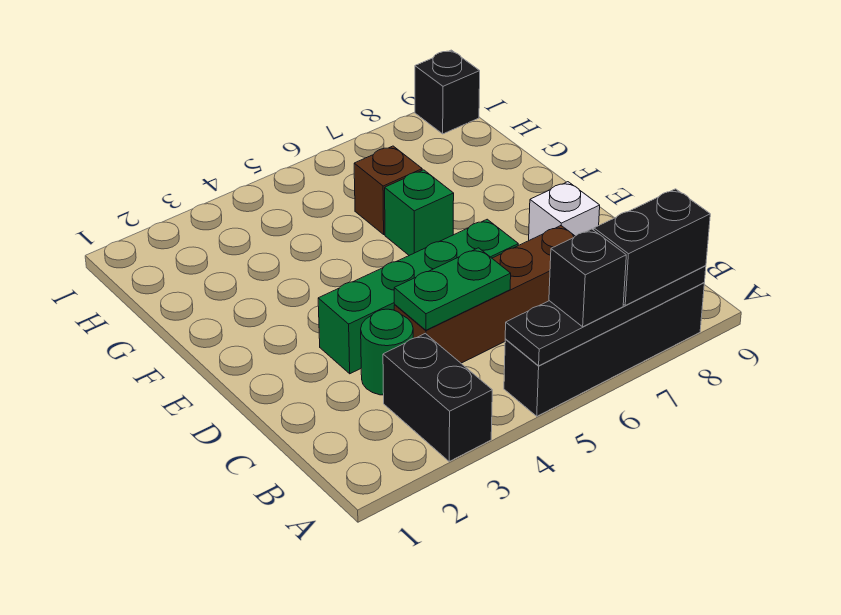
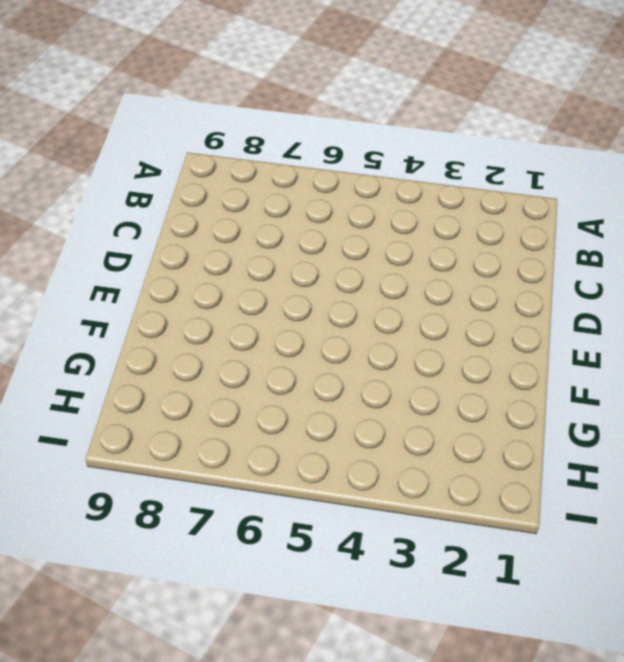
none -> black 1x2 brick [383,333,492,461]
none -> black 1x4 brick [504,283,704,416]
none -> green 1x1 round brick [361,309,413,395]

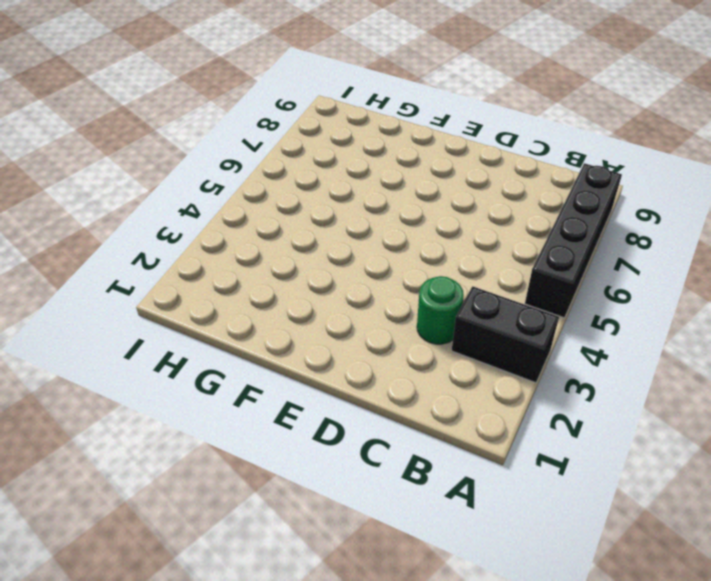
none -> brown 1x4 brick [394,226,575,363]
none -> green 1x4 brick [318,219,518,374]
none -> white 1x1 brick [529,182,600,240]

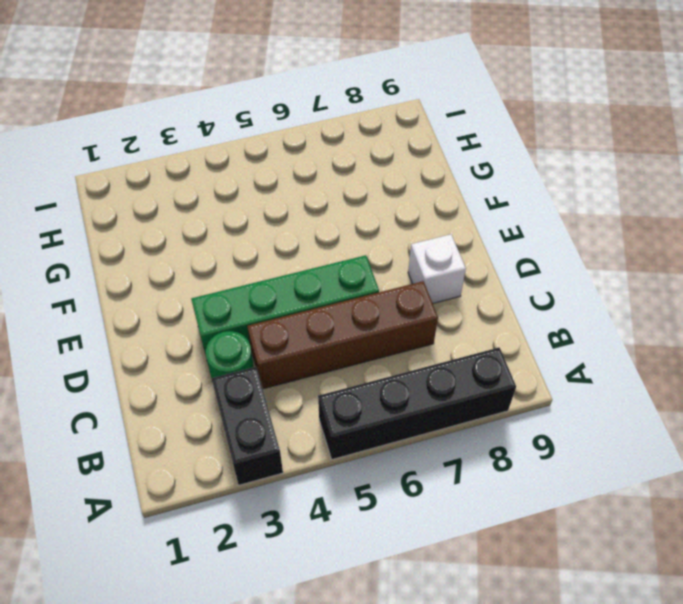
none -> green 1x1 brick [385,170,454,255]
none -> brown 1x1 brick [354,146,422,234]
none -> black 1x1 brick [415,50,480,134]

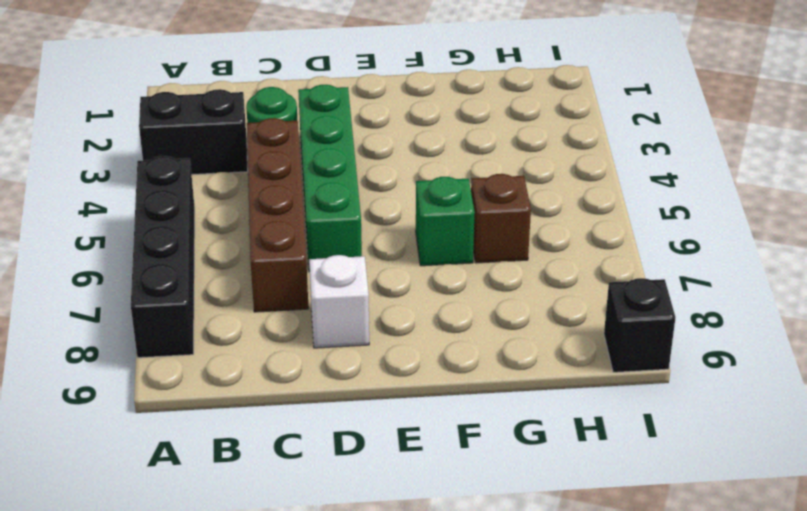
none -> black 1x4 plate [505,266,706,366]
none -> green 1x2 plate [394,248,511,330]
none -> black 1x1 brick [549,229,626,327]

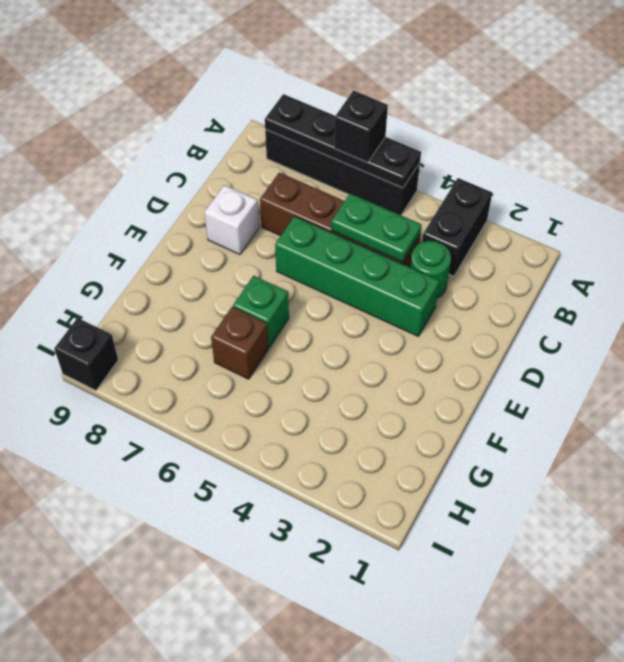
none -> black 1x2 brick [594,189,710,305]

